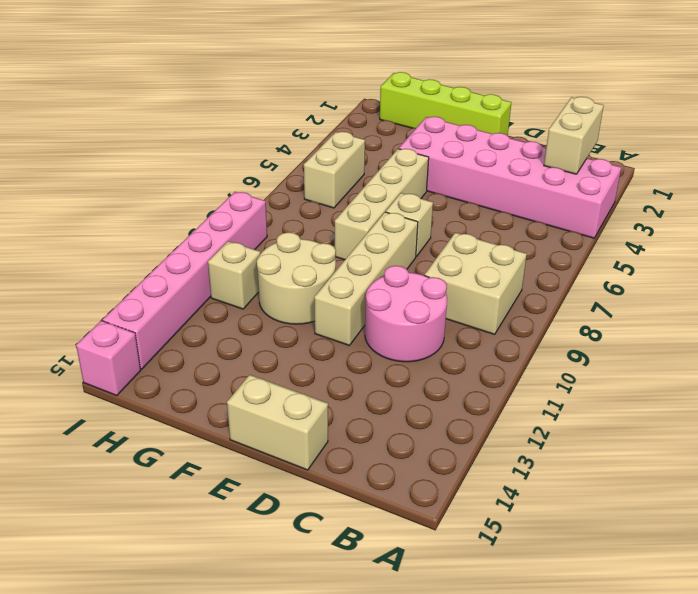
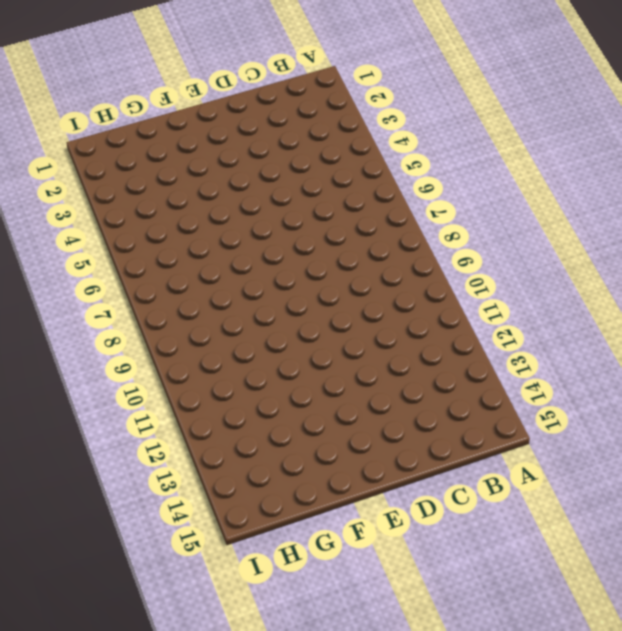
none -> pink 2x6 brick [399,117,621,238]
none -> tan 2x2 brick [425,233,527,334]
none -> pink 2x2 round brick [365,266,447,362]

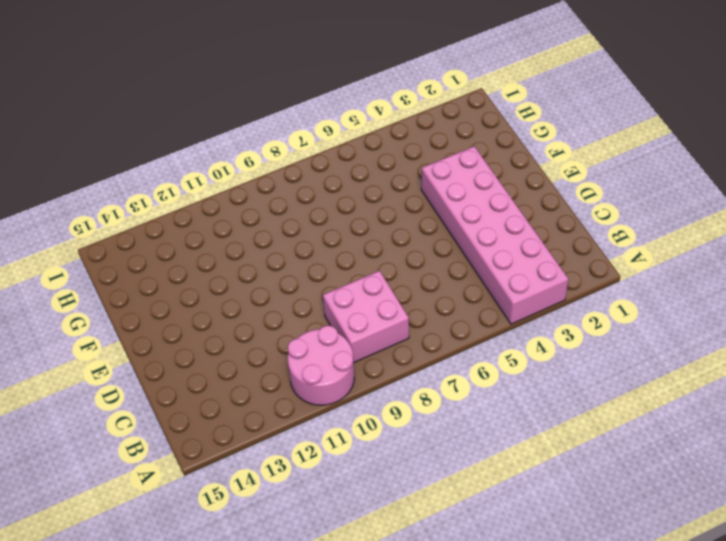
pink 2x2 round brick [288,325,354,405] -> pink 2x2 round brick moved to [365,266,447,362]
pink 2x2 brick [323,271,409,362] -> tan 2x2 brick [425,233,527,334]
none -> tan 1x2 brick [227,375,328,470]
none -> lime 1x4 brick [380,72,511,135]
none -> tan 1x1 brick [386,193,433,257]

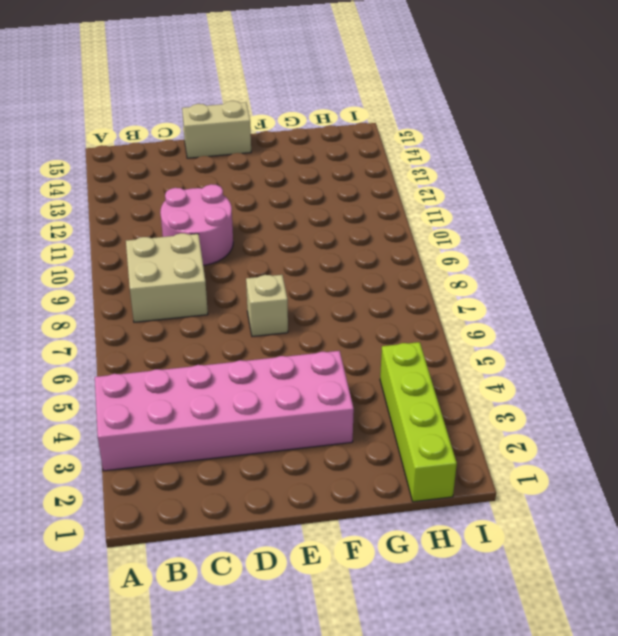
lime 1x4 brick [380,342,457,502] -> lime 1x4 brick turned to [380,72,511,135]
none -> tan 1x4 brick [314,212,418,346]
none -> tan 1x4 brick [335,149,429,260]
none -> tan 2x2 round brick [257,232,336,324]

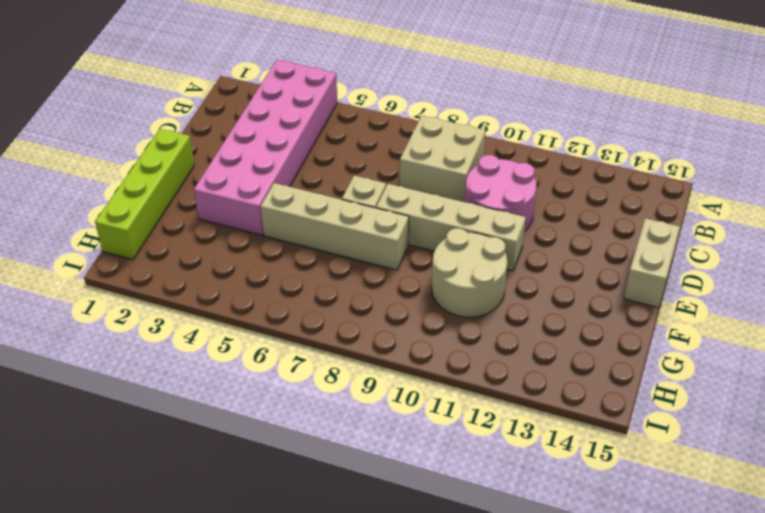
none -> tan 1x2 brick [304,132,365,208]
none -> tan 1x1 brick [208,241,260,309]
none -> pink 1x6 brick [103,192,267,369]

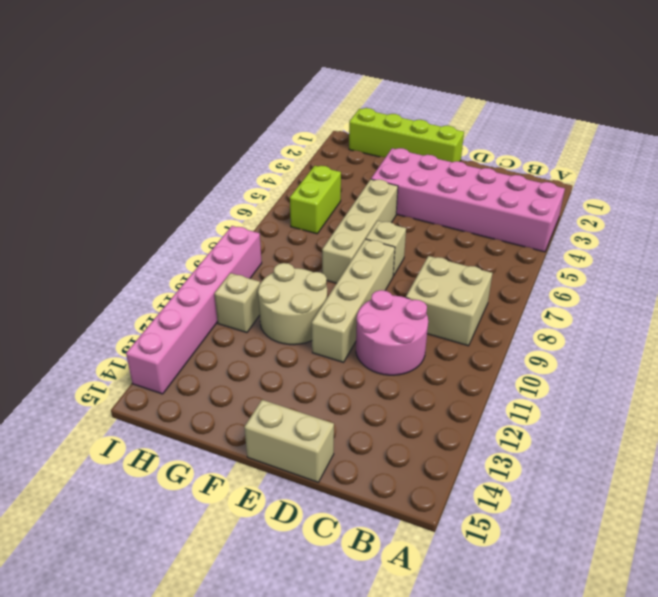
lime 1x2 brick [290,166,341,234] -> tan 1x2 brick [304,132,365,208]
none -> pink 1x1 brick [76,321,141,396]
none -> tan 1x2 brick [544,97,604,174]

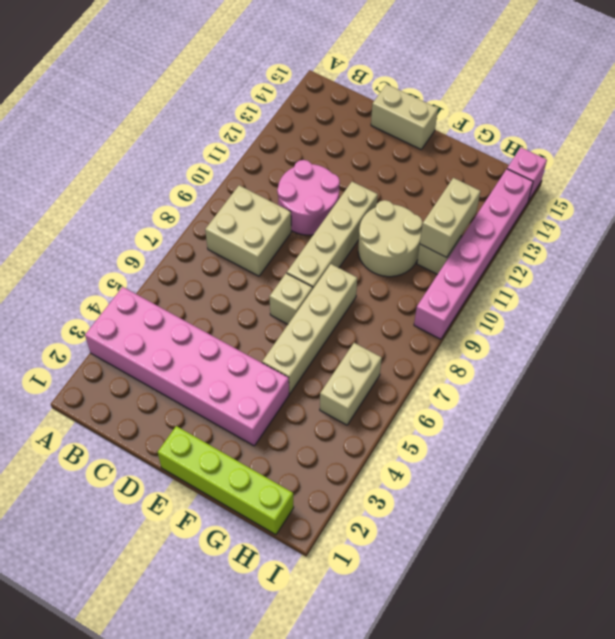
tan 1x2 brick [420,178,480,257] -> tan 1x2 brick moved to [544,97,604,174]

